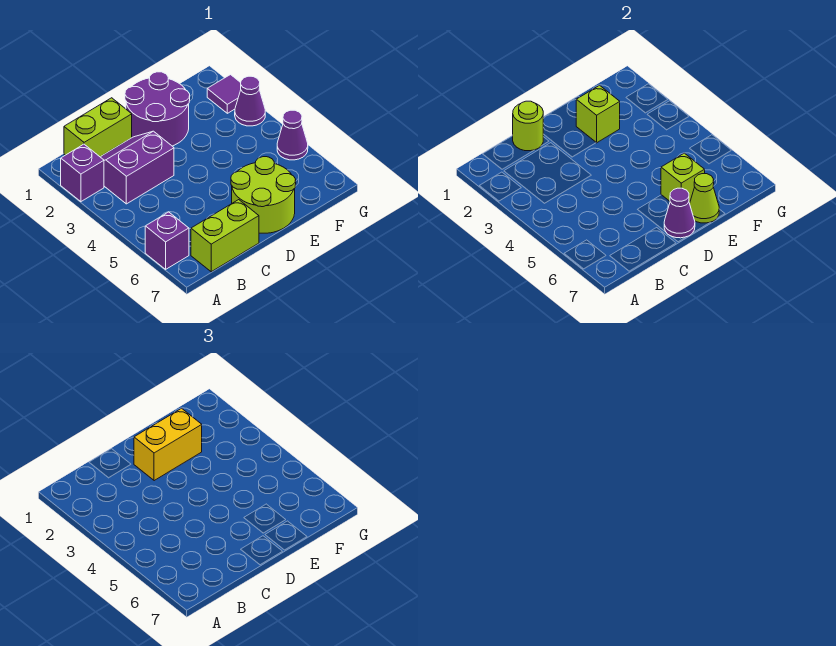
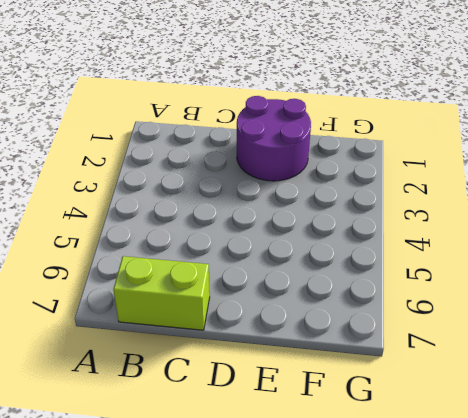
none -> purple 1x1 brick [61,144,104,202]
none -> purple 1x1 brick [145,212,189,269]
none -> lime 1x2 brick [64,98,132,157]

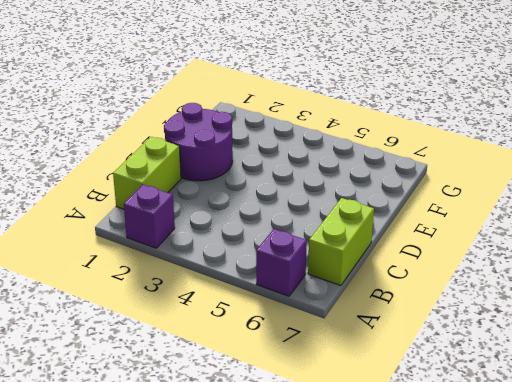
none -> purple 2x2 slope [101,131,174,204]
none -> lime 2x2 round brick [231,157,296,233]
none -> purple 1x1 tile [207,75,241,113]

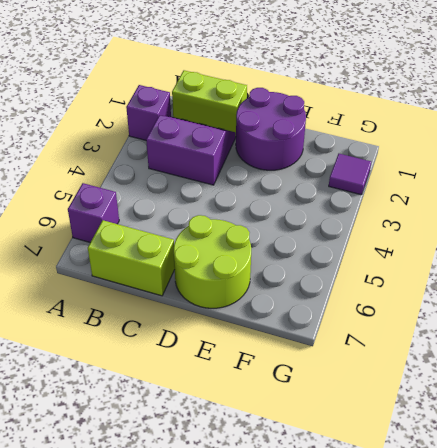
none -> purple 1x1 cone [235,76,265,126]
none -> purple 1x1 cone [277,110,308,160]
none -> lime 1x1 round brick [513,101,543,151]

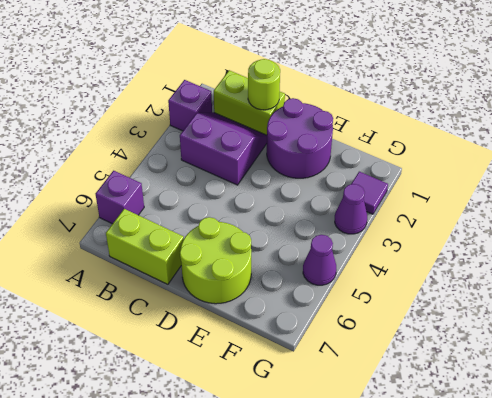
none -> purple 1x1 cone [664,188,695,238]
none -> lime 1x1 brick [576,85,620,143]
none -> lime 1x1 brick [661,153,705,203]

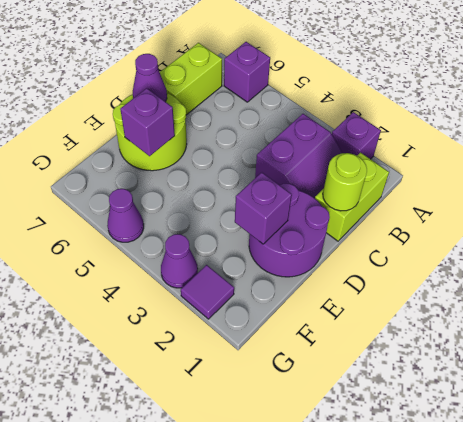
purple 1x1 brick [235,173,292,244] -> lime 1x1 brick [576,85,620,143]
purple 1x1 brick [120,88,175,156] -> lime 1x1 brick [661,153,705,203]
none -> lime 1x1 cone [690,174,719,223]
none -> yellow 1x2 brick [134,408,202,481]

